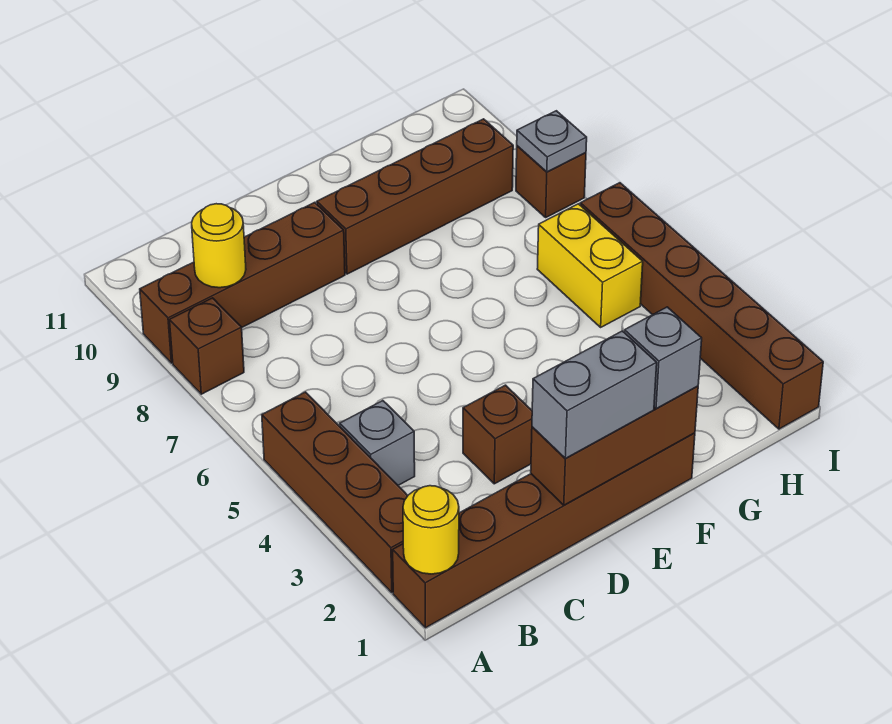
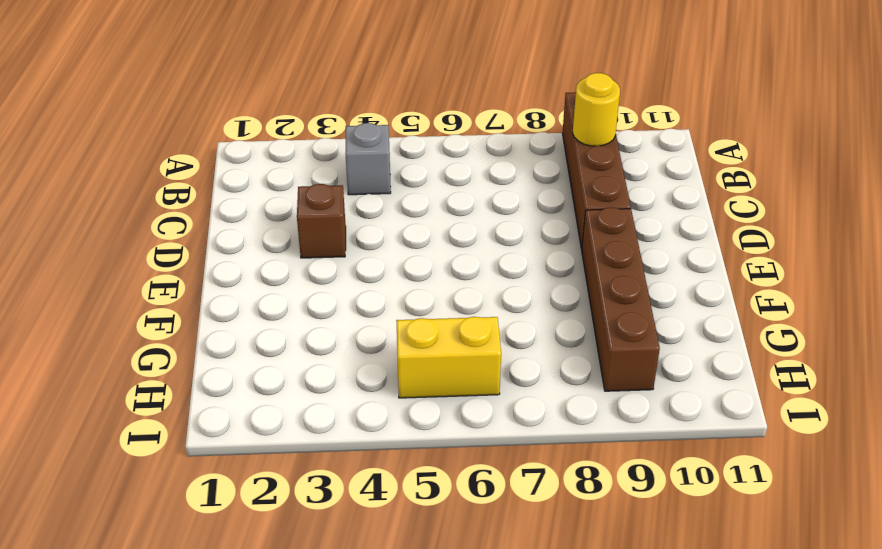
none -> brown 1x6 brick [393,433,695,628]
none -> brown 1x4 brick [262,392,408,592]
none -> brown 1x1 brick [170,298,244,394]

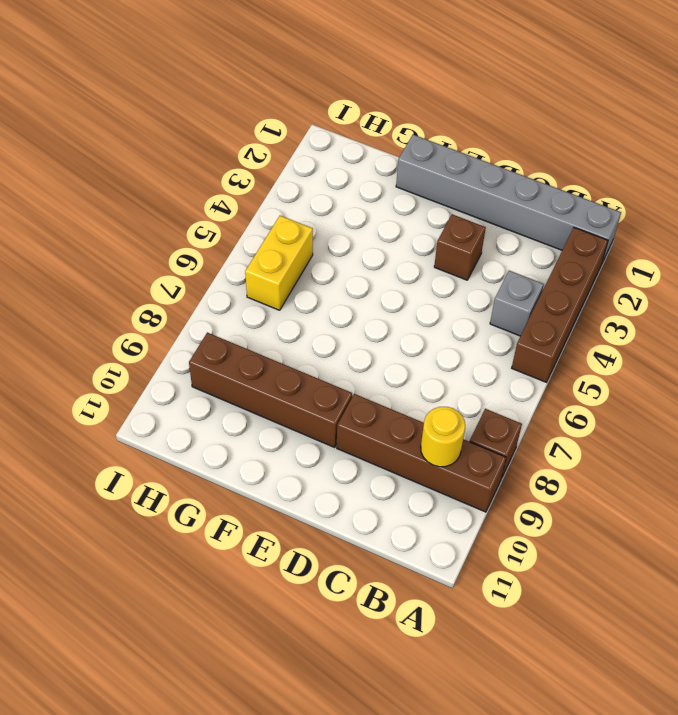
grey 1x6 brick [396,135,621,263] -> brown 1x6 brick [393,433,695,628]
none -> brown 1x6 brick [580,183,823,429]
none -> brown 1x1 brick [516,146,586,217]
none -> yellow 1x1 round brick [403,486,459,574]

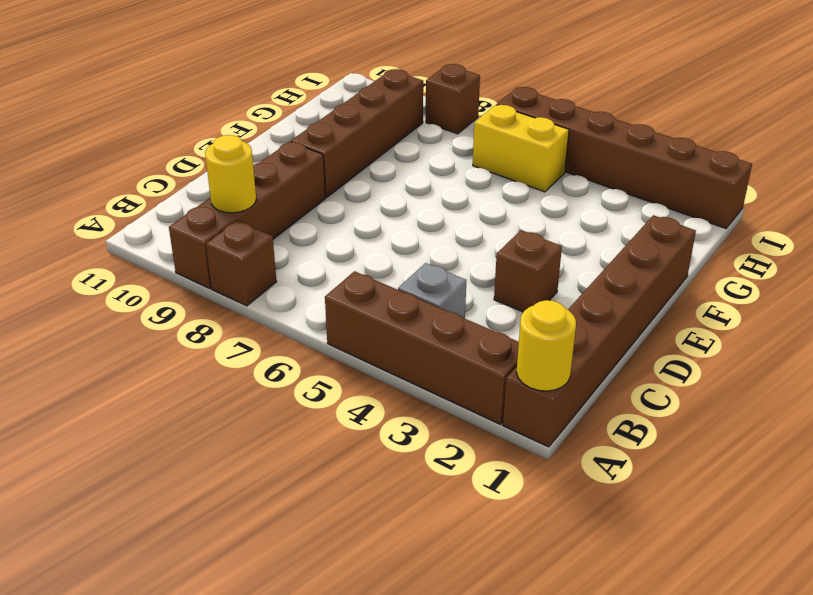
none -> brown 1x3 brick [531,386,698,505]
none -> grey 1x1 plate [517,111,587,172]
none -> grey 1x2 brick [532,331,657,458]

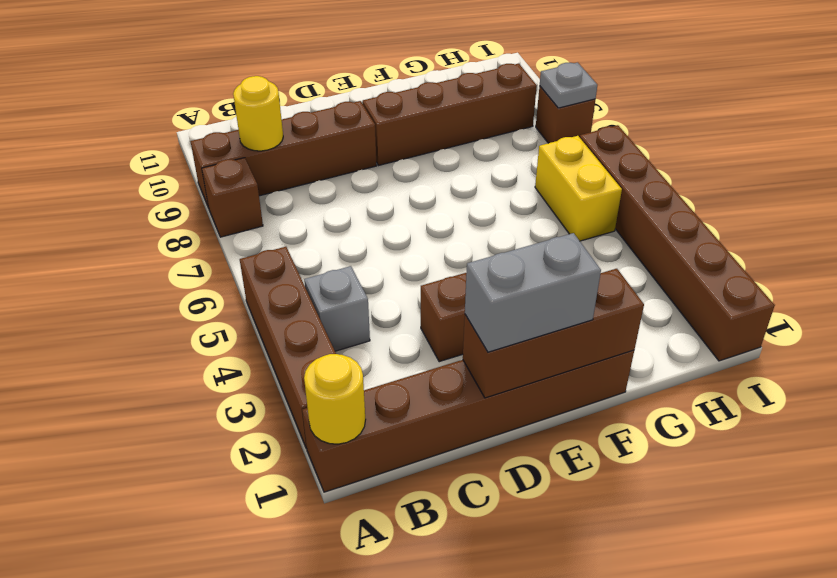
none -> grey 1x1 brick [624,307,702,409]

